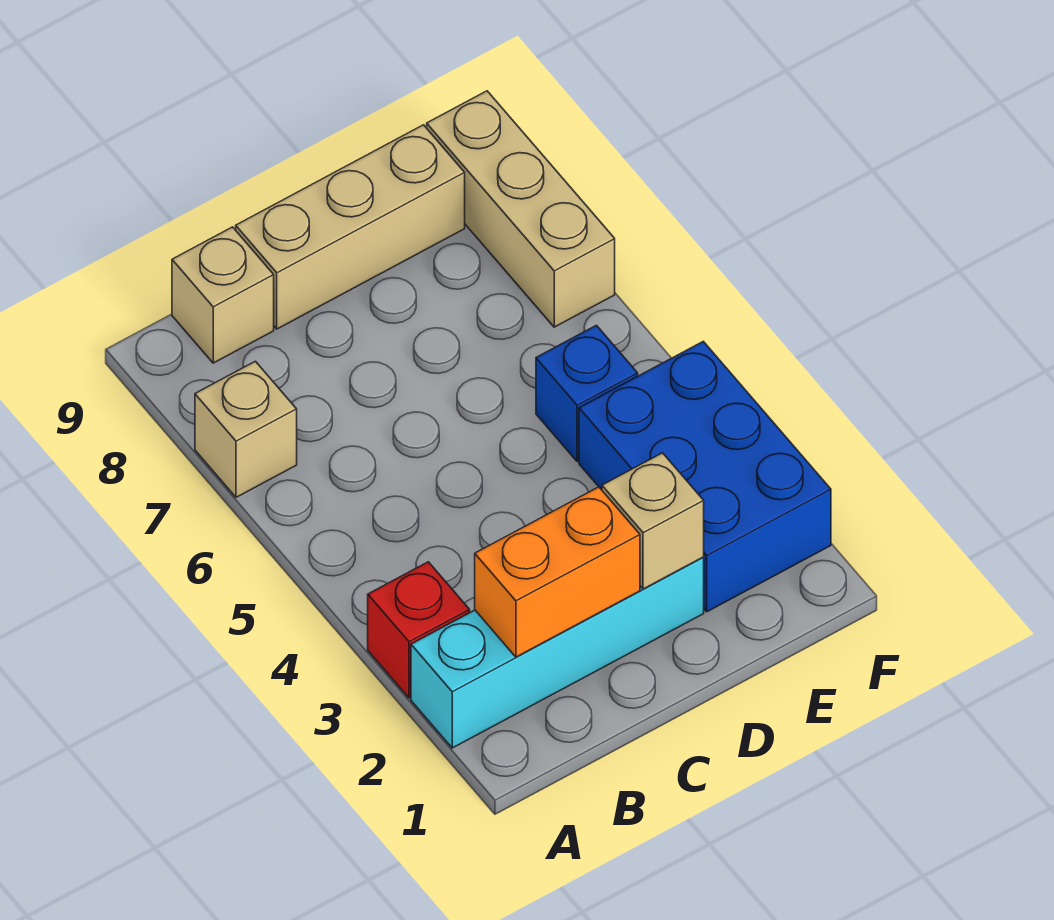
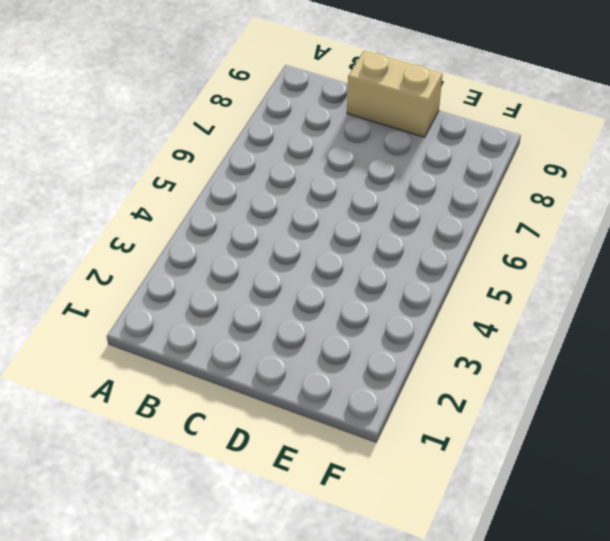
tan 1x2 brick [347,51,443,137] -> tan 1x3 brick [236,125,465,329]
none -> cyan 1x4 brick [411,557,704,748]
none -> red 1x1 brick [368,562,470,698]

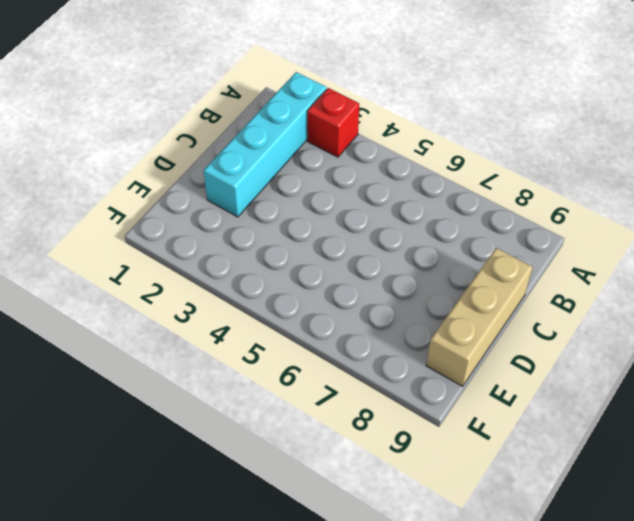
none -> tan 1x1 brick [195,361,297,497]
none -> tan 1x1 brick [172,227,274,363]

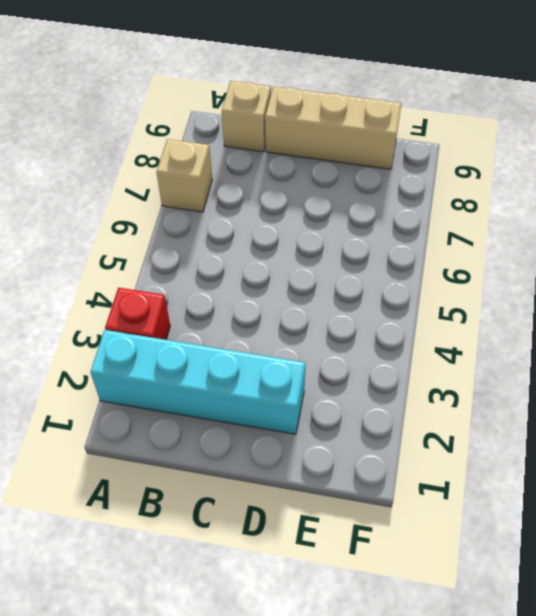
none -> blue 2x3 brick [579,342,831,612]
none -> blue 1x1 brick [536,325,638,461]

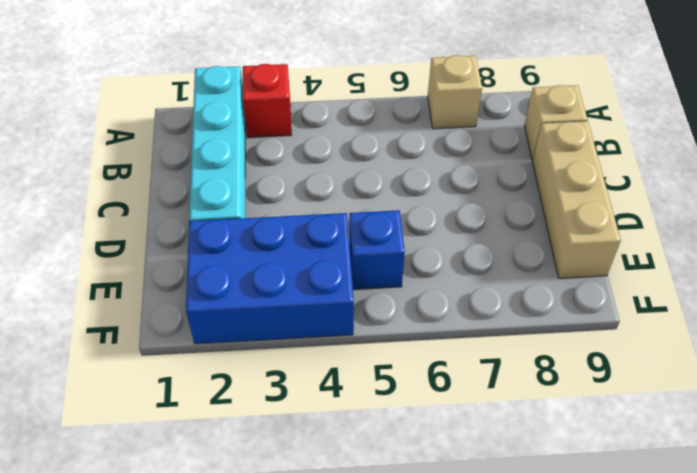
none -> tan 1x3 brick [427,91,615,327]
none -> orange 1x2 brick [475,487,640,657]

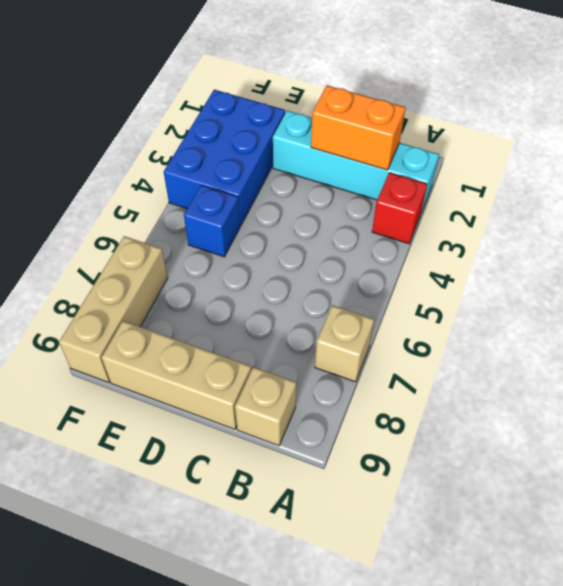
none -> tan 1x1 brick [602,453,704,589]

